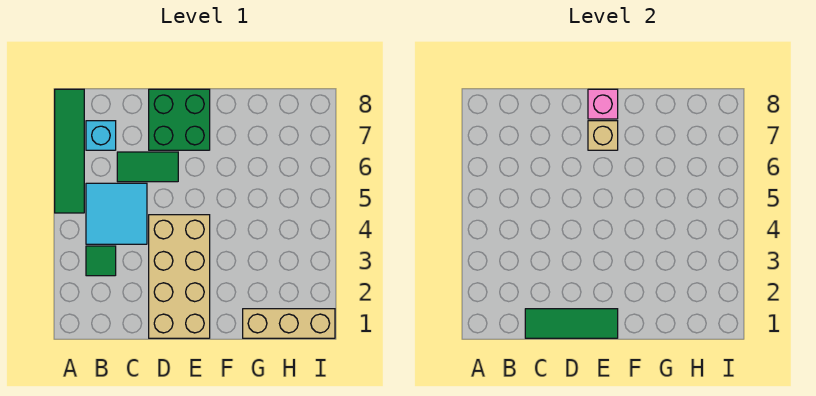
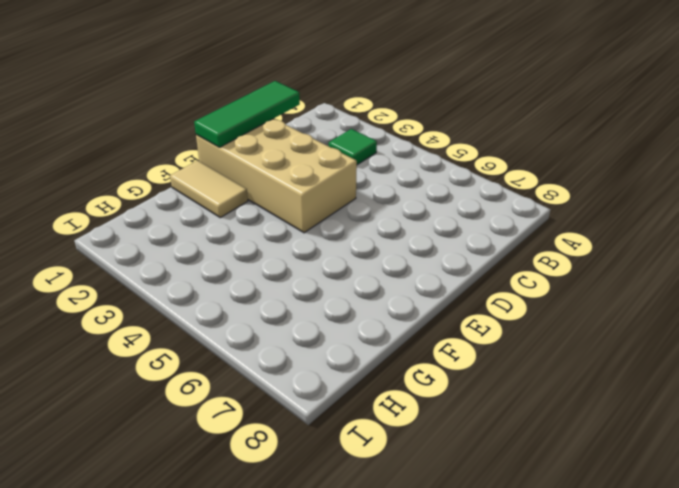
tan 1x2 tile [170,161,248,218] -> none
none -> green 1x4 tile [55,89,84,213]
none -> cyan 2x2 tile [86,183,147,244]

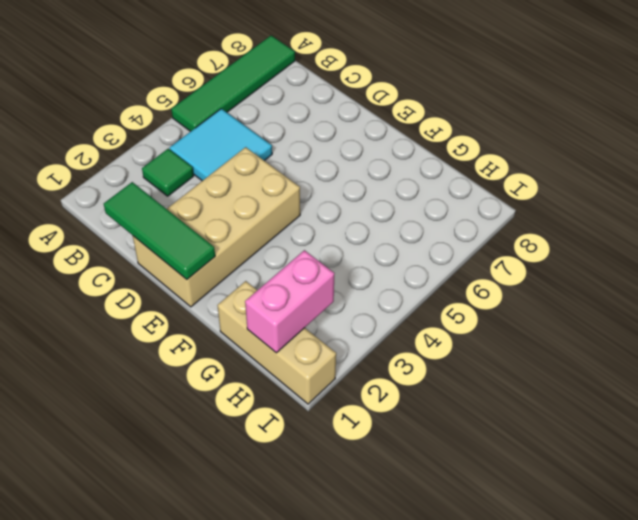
pink 1x2 brick [245,250,335,353] -> none
none -> cyan 1x1 brick [86,121,116,150]
none -> green 1x2 tile [117,152,178,182]

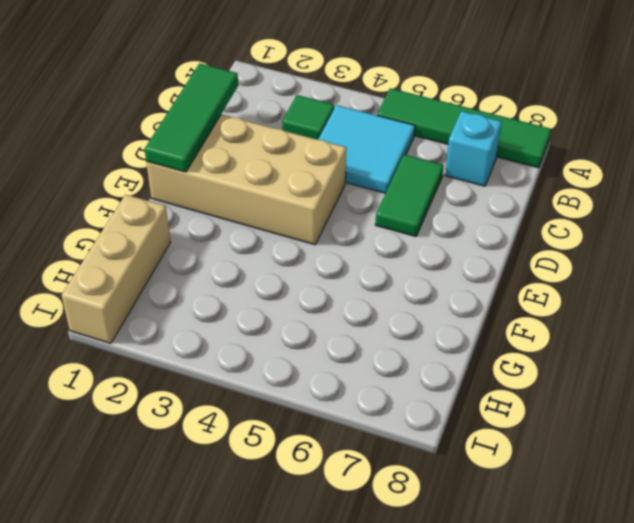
none -> green 2x2 brick [149,89,210,150]
none -> tan 1x1 brick [588,121,618,150]

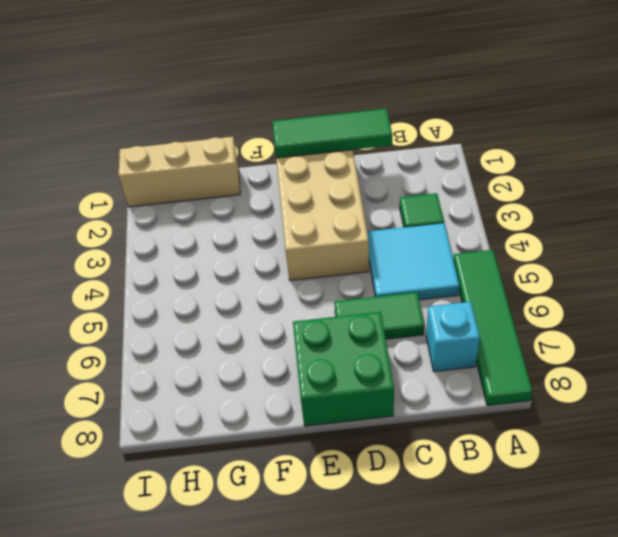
none -> tan 1x1 brick [588,121,618,150]
none -> pink 1x1 brick [588,89,618,119]

